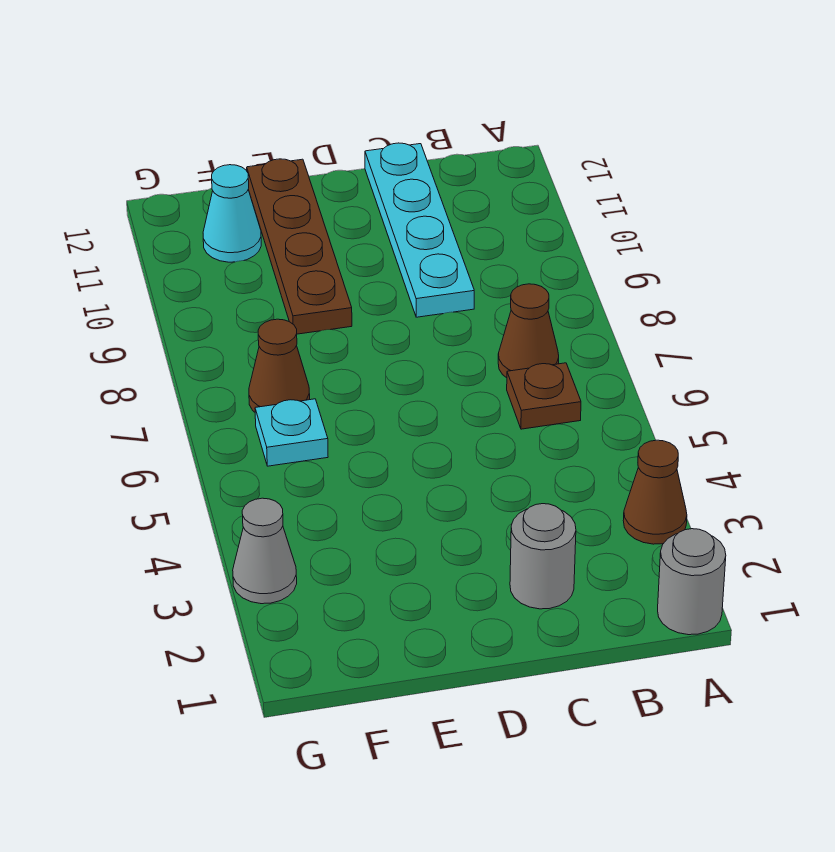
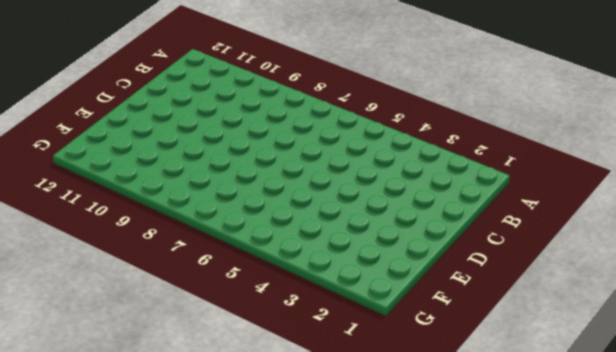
none -> grey 1x1 round brick [658,529,726,635]
none -> brown 1x1 cone [623,440,687,544]

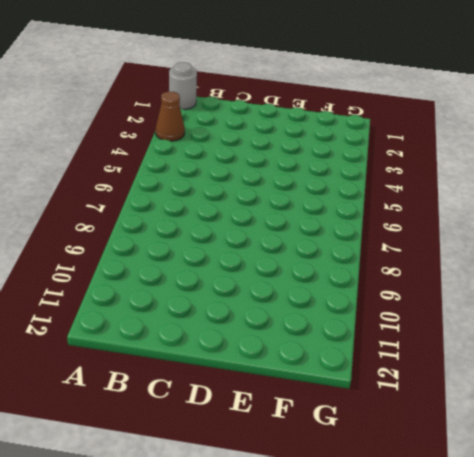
none -> brown 1x1 plate [507,363,581,429]
none -> brown 1x1 cone [498,284,559,378]

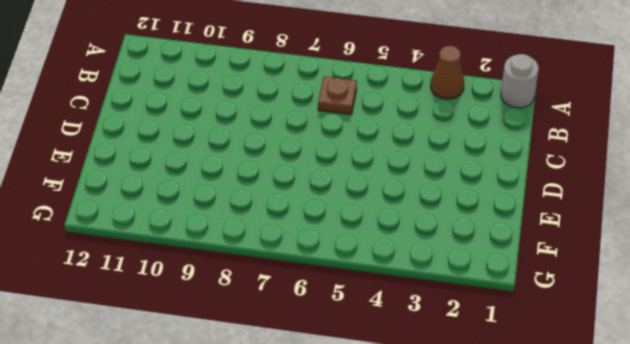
none -> brown 1x1 cone [498,284,559,378]
none -> grey 1x1 round brick [510,504,576,609]

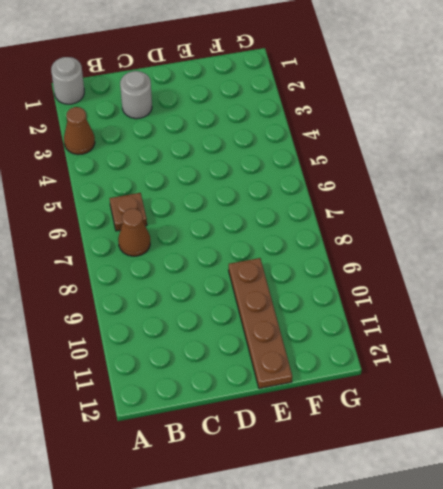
none -> cyan 1x4 plate [365,143,474,317]
none -> cyan 1x1 plate [255,399,328,466]

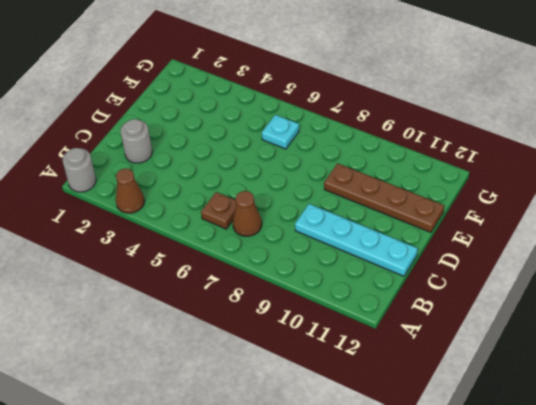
none -> brown 1x1 cone [249,319,310,412]
none -> cyan 1x1 cone [203,165,261,262]

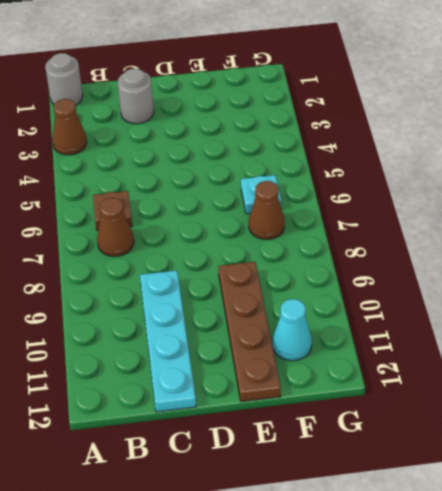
none -> grey 1x1 cone [233,498,297,604]

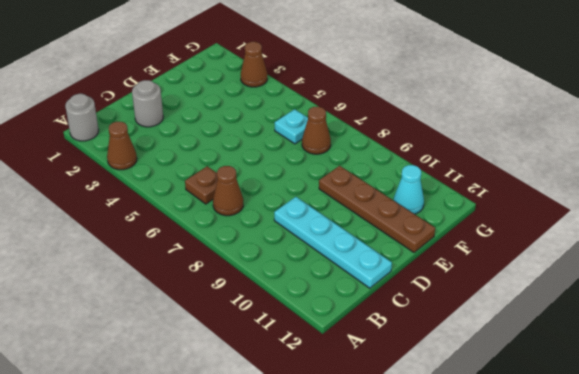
brown 1x1 cone [241,42,267,87] -> grey 1x1 cone [233,498,297,604]

